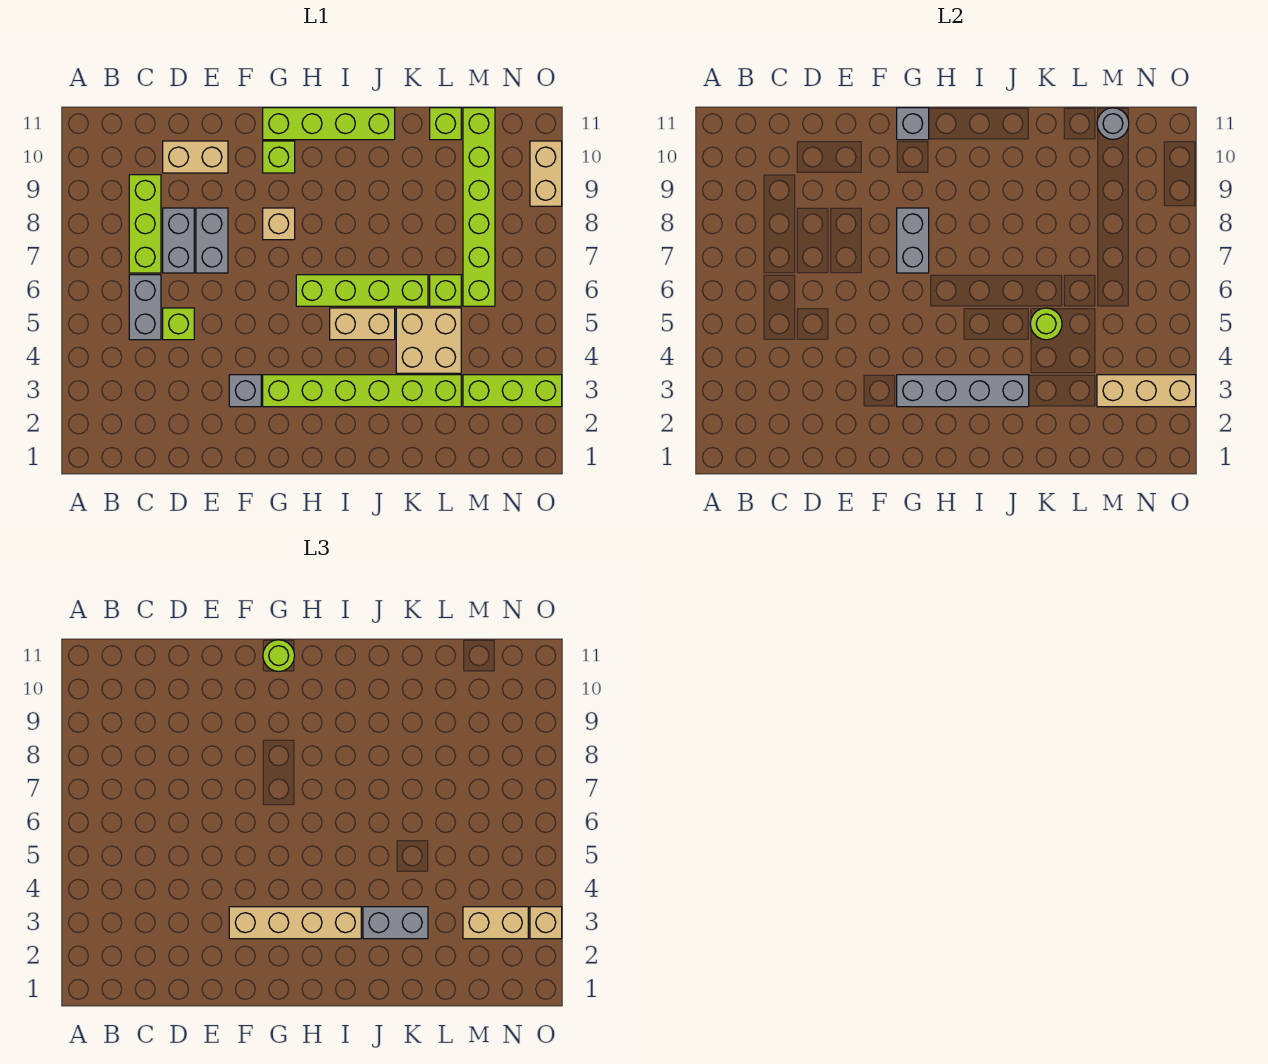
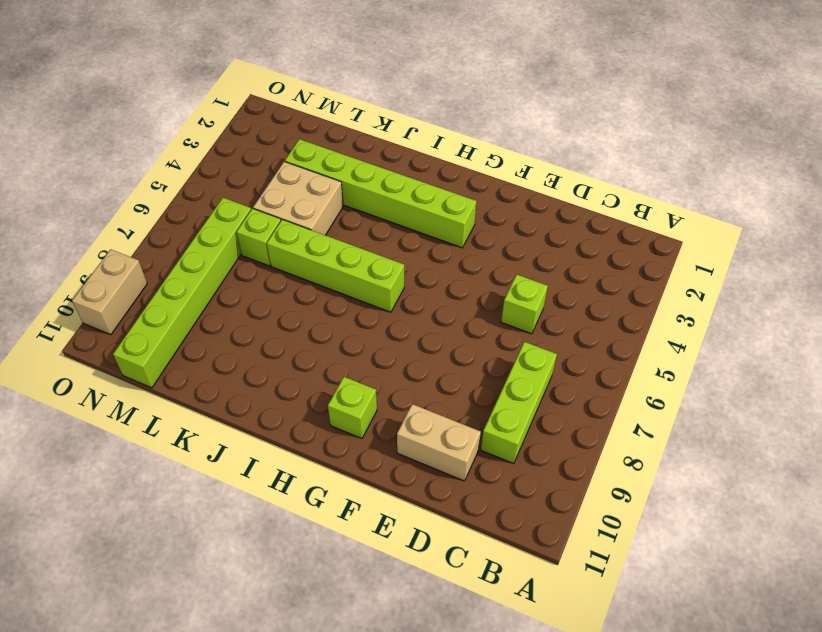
none -> grey 1x2 brick [129,275,161,340]
none -> grey 1x2 brick [163,208,194,273]
none -> grey 1x2 brick [196,208,228,273]
none -> grey 1x1 brick [229,375,261,407]

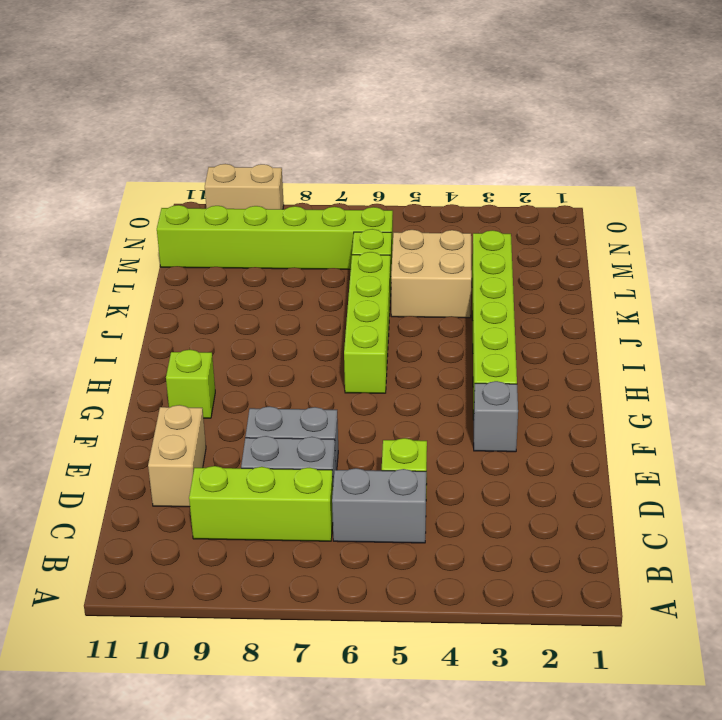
none -> tan 1x1 brick [263,208,295,240]
none -> lime 1x4 brick [263,108,395,140]
none -> tan 1x2 brick [330,308,395,340]
none -> lime 1x1 brick [430,108,461,140]

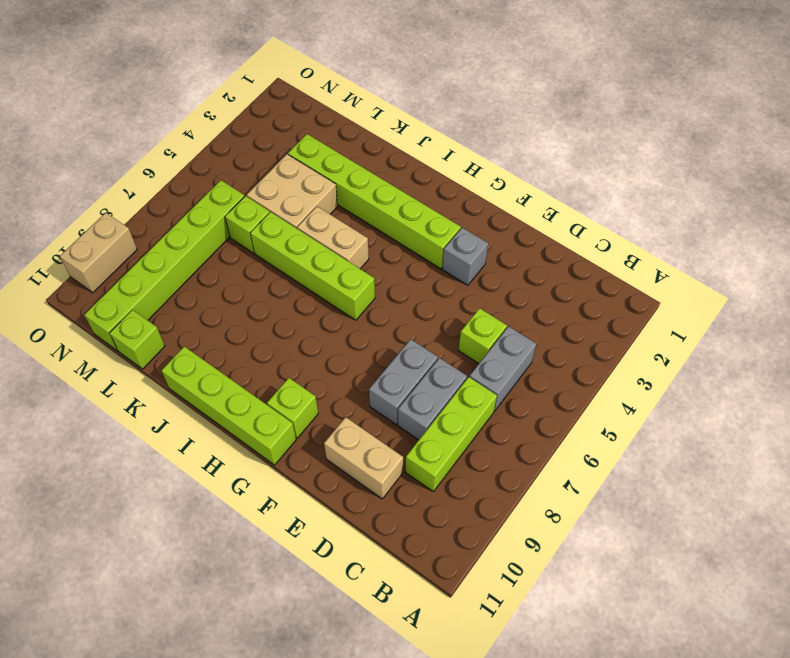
none -> tan 1x1 brick [263,208,295,240]
none -> lime 1x3 brick [463,375,562,407]
none -> grey 1x4 brick [897,375,1029,407]
none -> grey 1x2 brick [897,208,929,273]

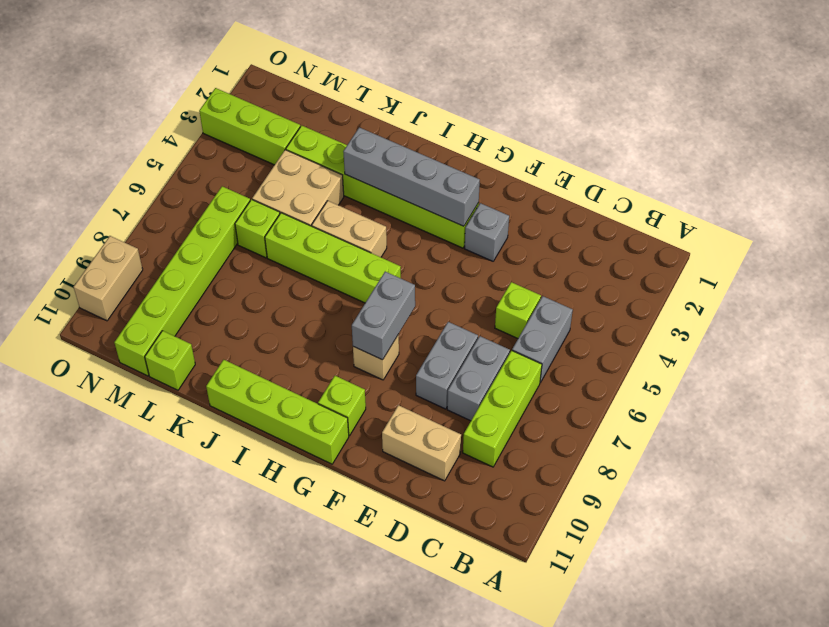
none -> grey 1x1 brick [897,108,929,140]
none -> lime 1x1 round brick [1030,308,1062,340]
none -> tan 1x3 brick [1097,375,1196,407]
none -> grey 1x1 round brick [1097,108,1129,139]

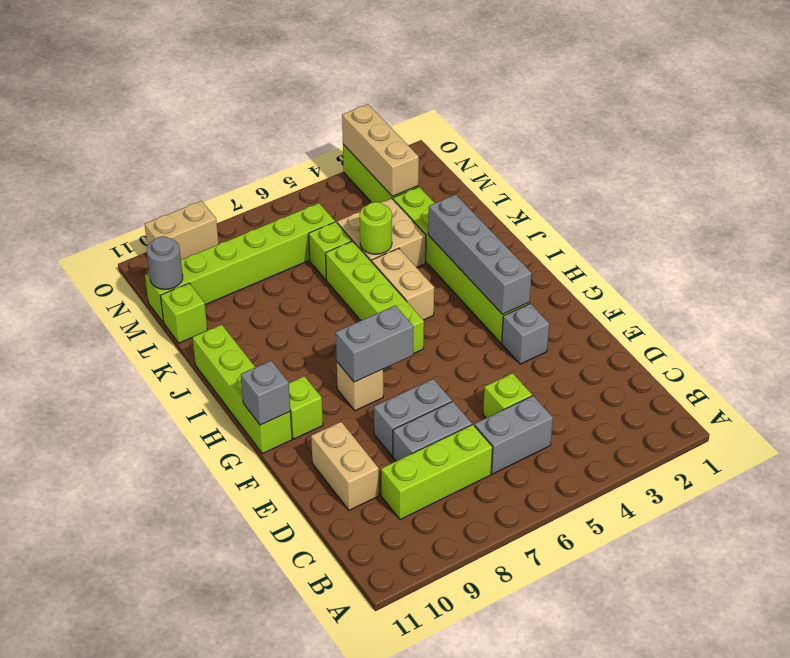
none -> tan 1x4 brick [229,907,361,939]
none -> lime 1x1 round brick [263,640,295,672]
none -> grey 1x2 brick [363,907,428,939]
none -> tan 1x2 brick [463,907,528,939]

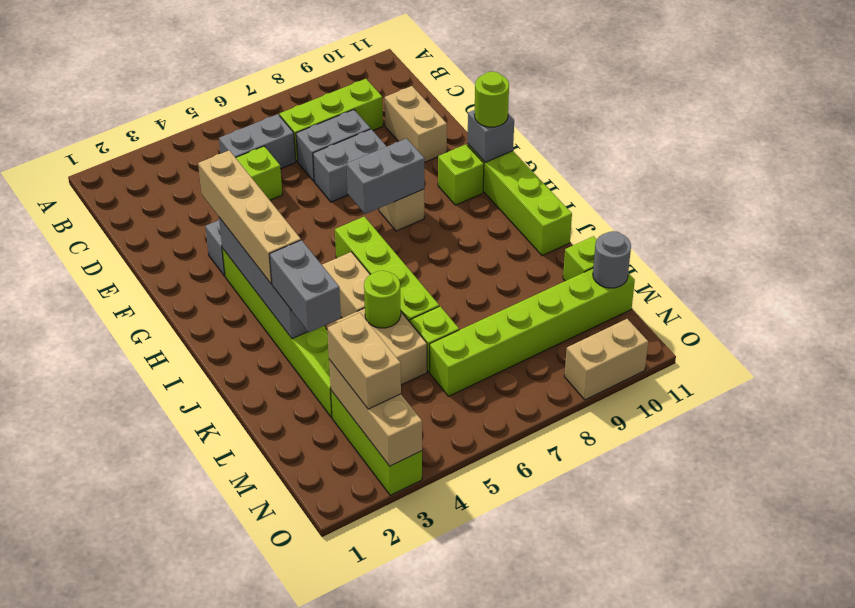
none -> tan 1x1 brick [530,907,562,939]

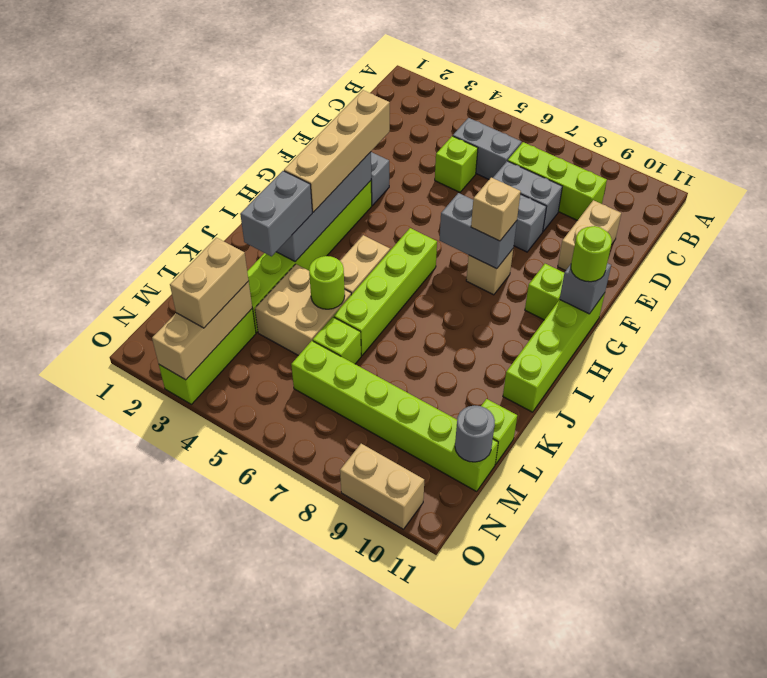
tan 1x1 brick [471,178,521,241] -> tan 1x1 brick moved to [530,907,562,939]

